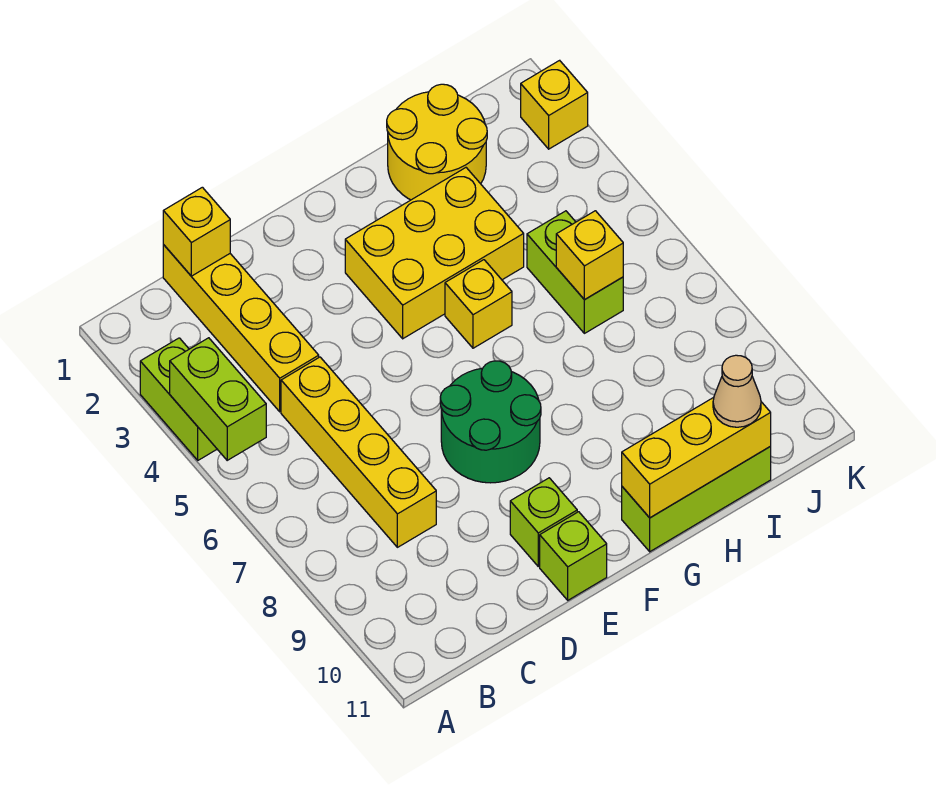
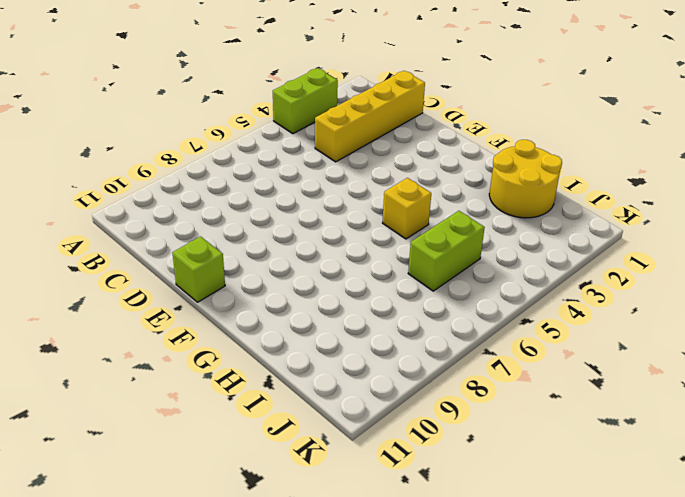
none -> yellow 1x4 brick [281,357,436,547]
none -> green 2x2 round brick [440,361,541,483]
none -> lime 1x1 brick [510,478,577,566]

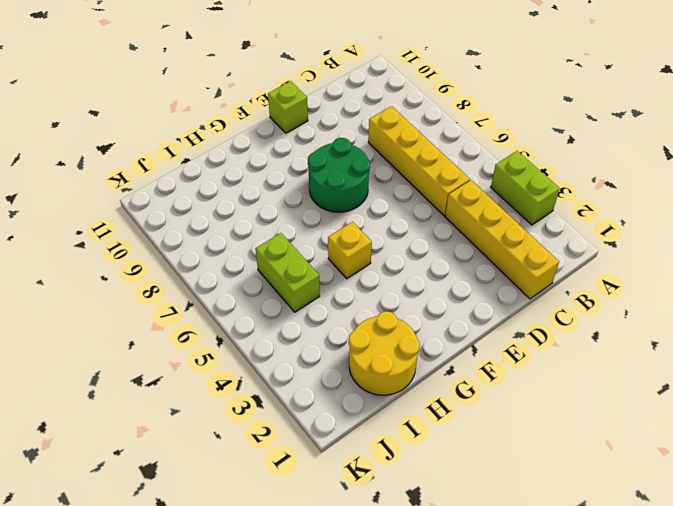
none -> lime 1x1 brick [510,478,577,566]
none -> yellow 2x3 brick [345,168,524,339]
none -> lime 1x3 brick [622,447,771,552]

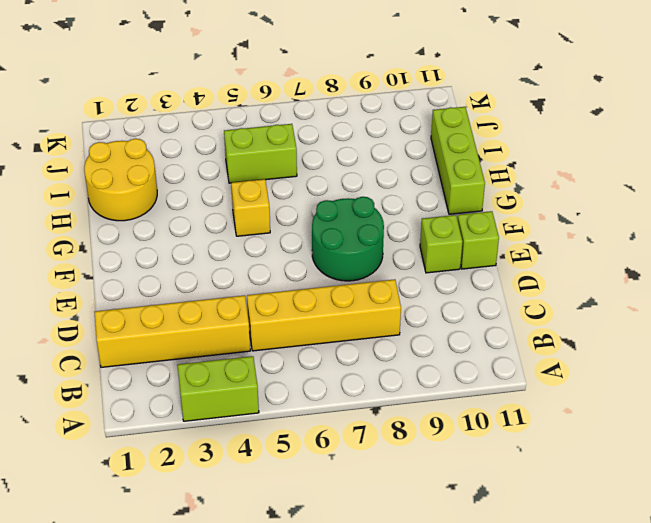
none -> yellow 2x3 brick [345,168,524,339]
none -> yellow 1x1 brick [521,60,588,149]
none -> lime 1x2 brick [170,338,266,460]

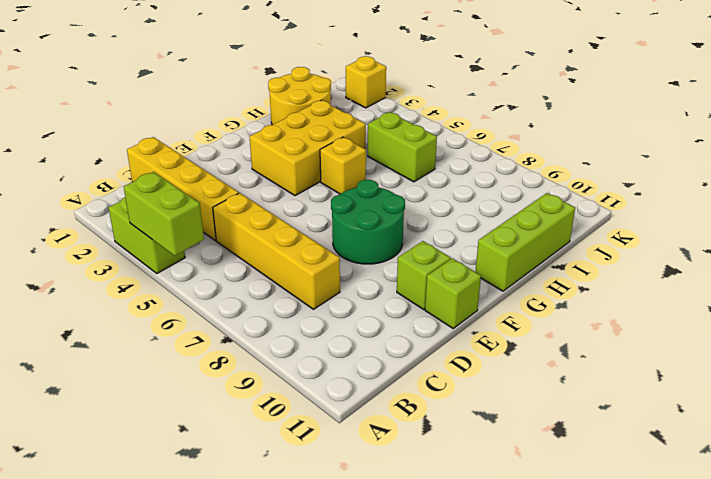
none -> yellow 1x1 brick [163,187,230,276]
none -> yellow 1x3 brick [622,397,771,518]
none -> yellow 1x1 brick [556,211,623,300]

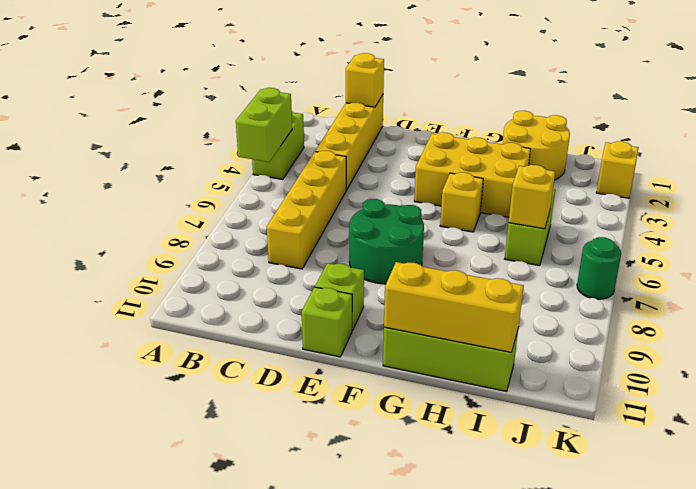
green 1x1 round brick [577,237,621,299] -> none
none -> tan 1x1 cone [713,355,761,427]

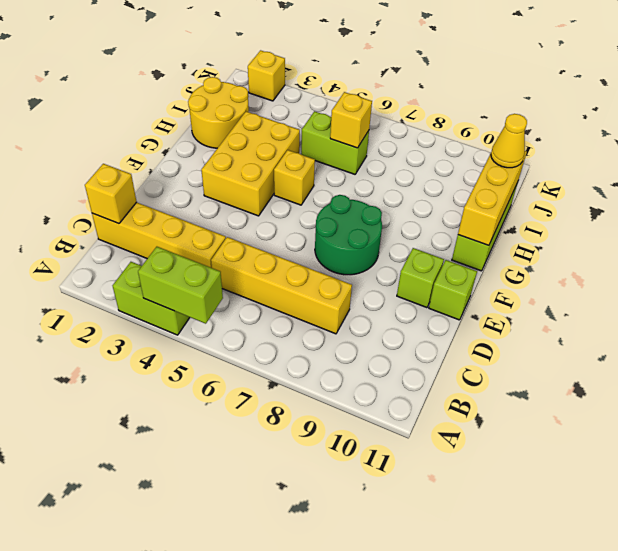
yellow 1x1 cone [491,114,527,168] -> tan 1x1 cone [713,355,761,427]

